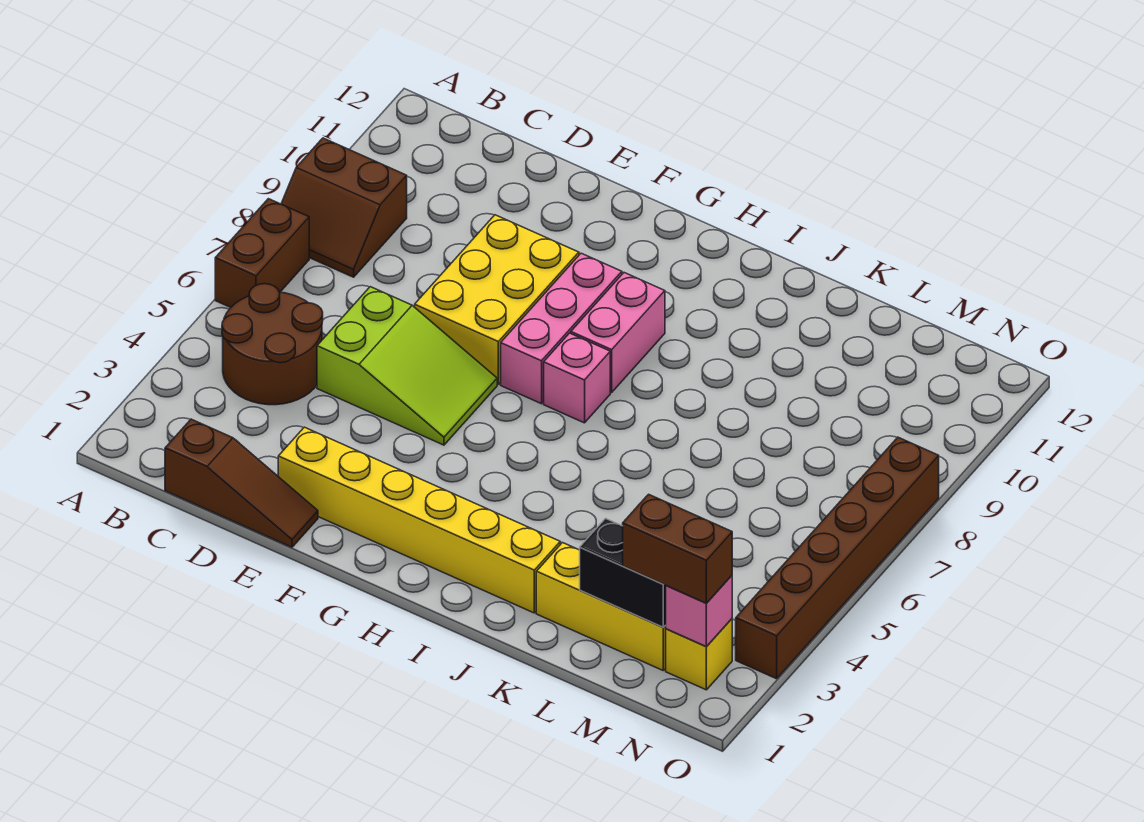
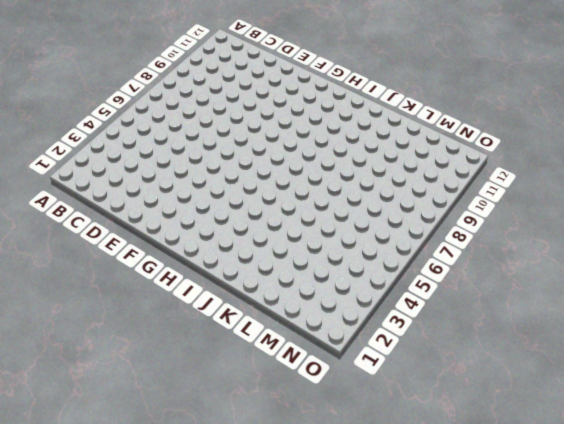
none -> brown 1x2 brick [215,199,309,307]
none -> brown 2x2 slope [281,138,407,277]
none -> brown 2x2 round brick [222,284,323,405]

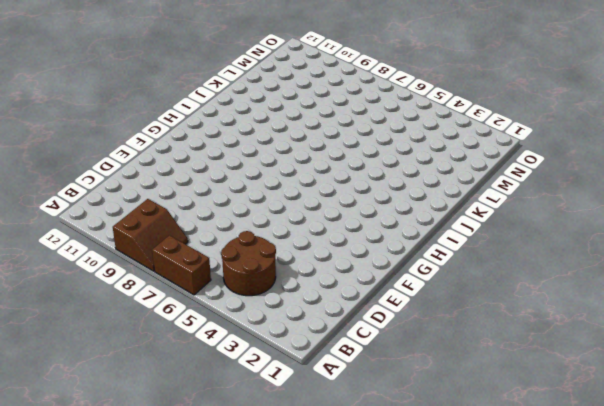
none -> brown 1x3 slope [165,419,318,547]
none -> lime 2x3 slope [317,287,497,445]
none -> yellow 1x6 brick [278,427,560,613]

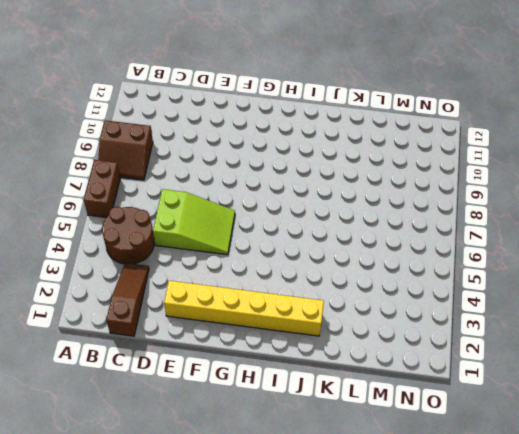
brown 1x3 slope [106,263,149,336] -> brown 1x3 slope turned to [165,419,318,547]
none -> yellow 2x3 brick [415,215,579,384]
none -> pink 1x3 brick [501,253,622,404]
none -> pink 1x1 brick [544,333,610,423]

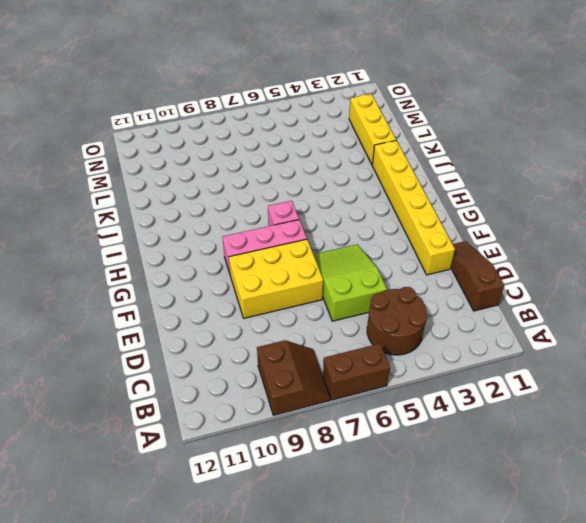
none -> pink 1x2 brick [571,273,665,392]
none -> yellow 1x1 brick [666,619,732,690]
none -> brown 1x6 brick [736,437,939,679]

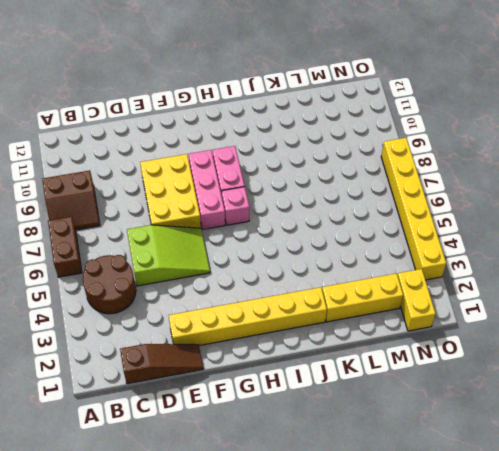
yellow 1x2 brick [398,269,436,331] -> yellow 1x1 brick [666,619,732,690]
yellow 1x6 brick [381,138,446,280] -> brown 1x6 brick [736,437,939,679]
none -> black 1x2 brick [580,518,666,627]
none -> pink 1x1 brick [665,576,732,647]
none -> brown 1x2 brick [623,494,732,603]

